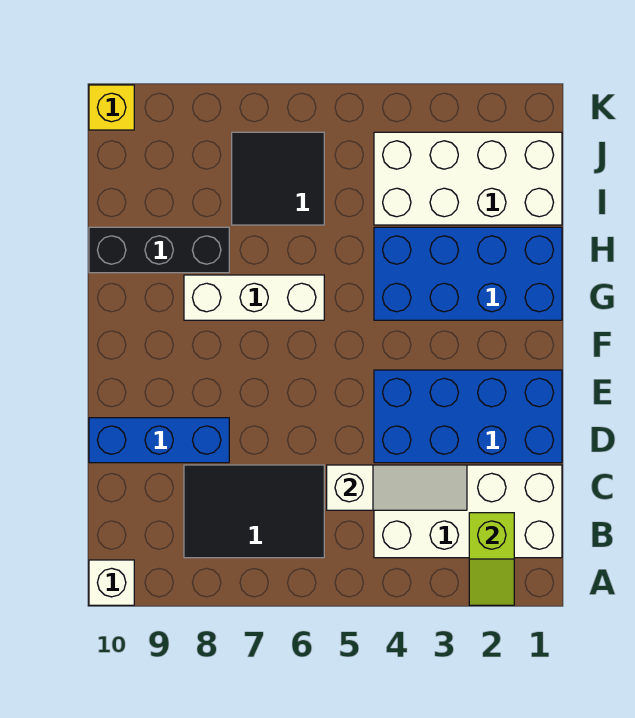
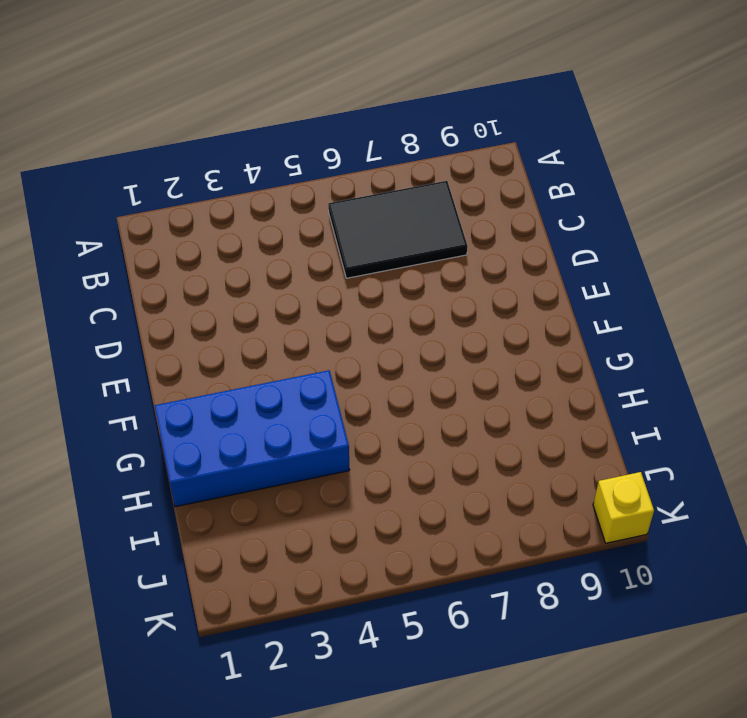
none -> white 1x1 brick [89,560,134,605]
none -> white 2x4 brick [374,465,562,558]
none -> blue 2x4 brick [374,370,562,463]

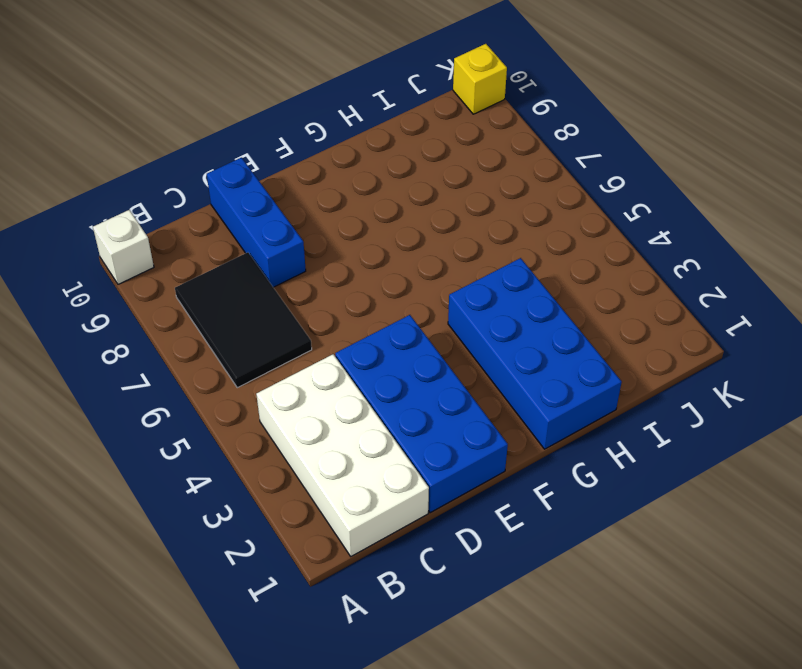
none -> white 1x3 brick [184,275,324,320]
none -> black 1x3 brick [89,227,229,273]
none -> white 2x4 brick [374,132,562,225]

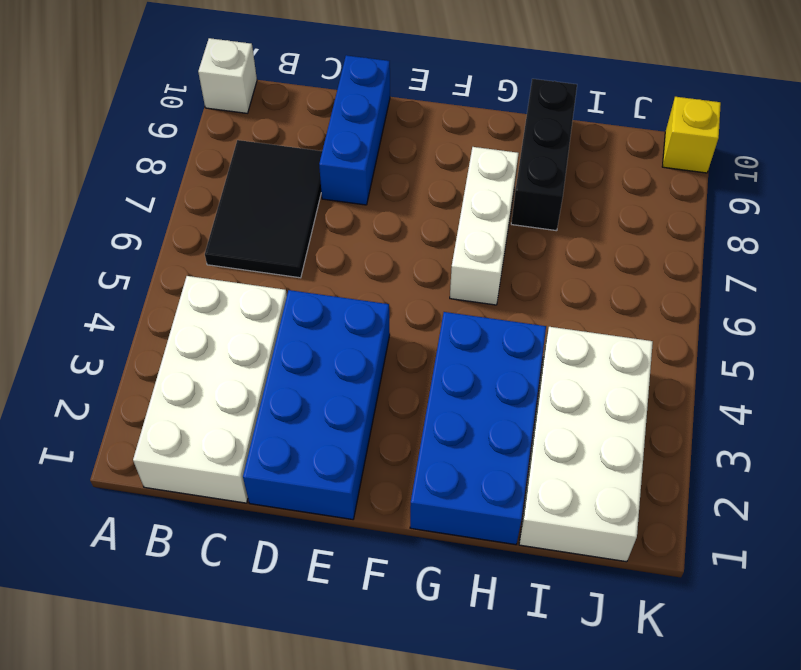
none -> black 2x2 tile [232,132,324,225]
none -> lime 1x2 slope [469,513,514,605]
none -> white 1x3 slope [327,465,467,510]

